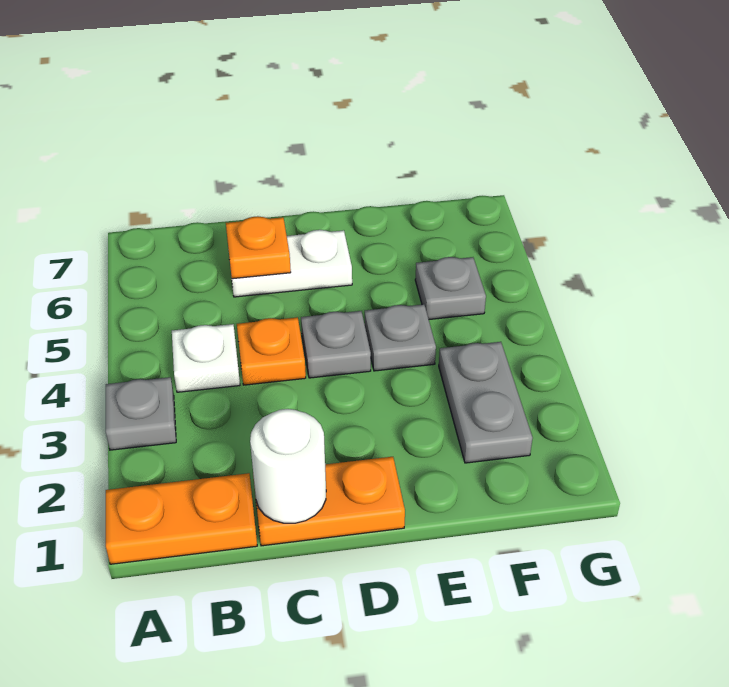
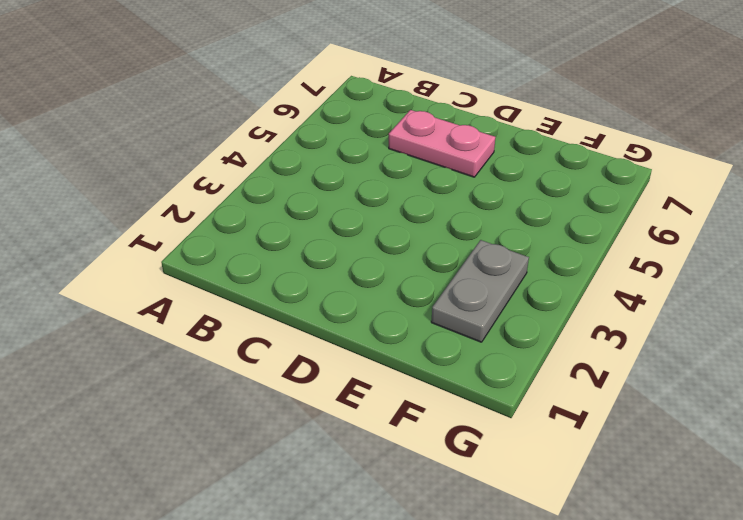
pink 1x2 plate [389,110,495,177] -> white 1x2 plate [232,230,352,297]
none -> orange 1x2 plate [106,473,257,564]
none -> grey 1x1 plate [106,377,176,450]
none -> white 1x1 plate [172,324,240,392]

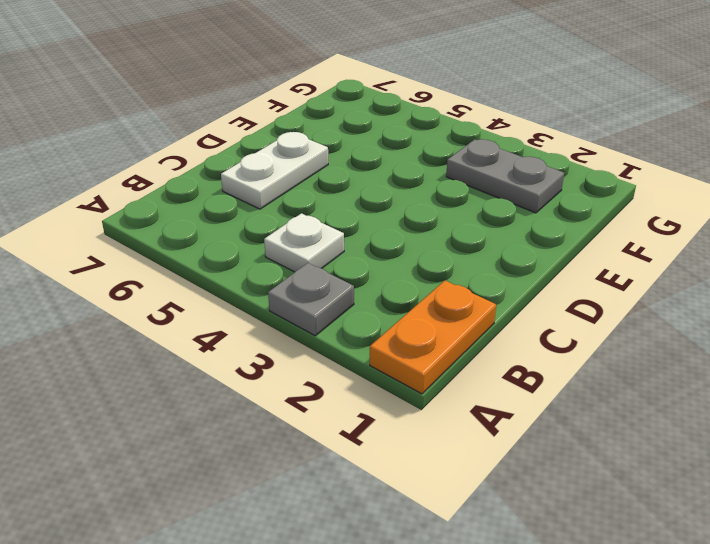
none -> orange 1x2 plate [253,457,405,546]
none -> orange 1x1 plate [237,317,306,385]
none -> grey 1x1 plate [301,311,371,378]

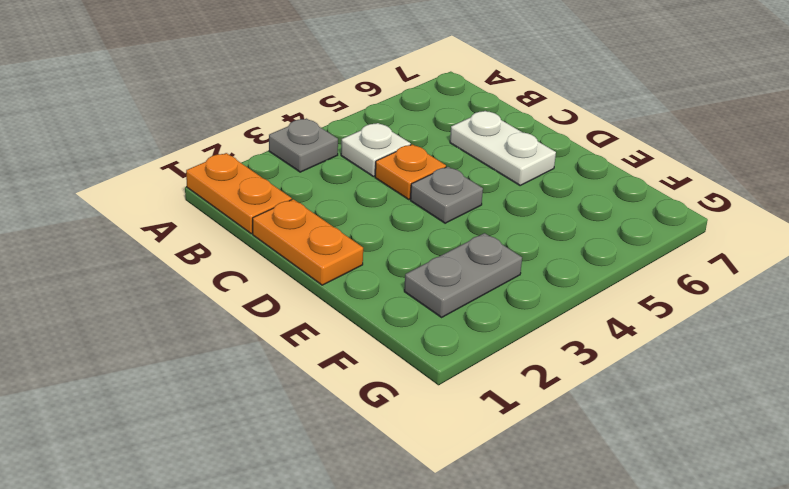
none -> grey 1x1 plate [365,304,436,371]
none -> grey 1x1 plate [415,257,486,319]
none -> white 1x1 round brick [250,409,326,523]

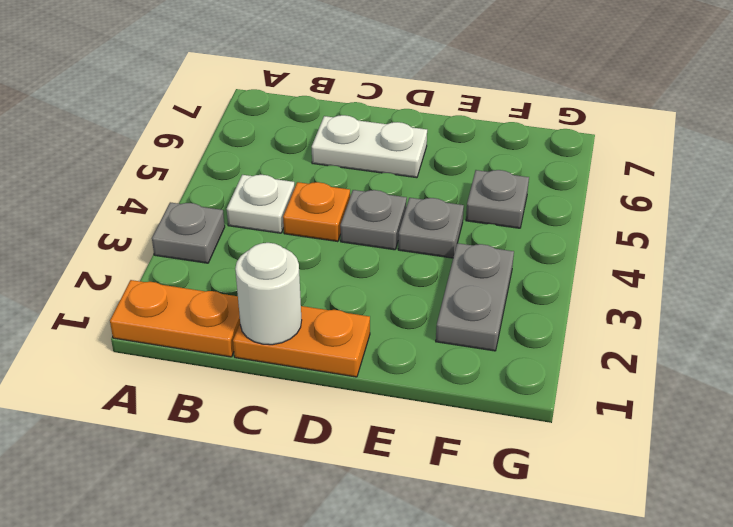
none -> orange 1x1 plate [226,216,291,279]

